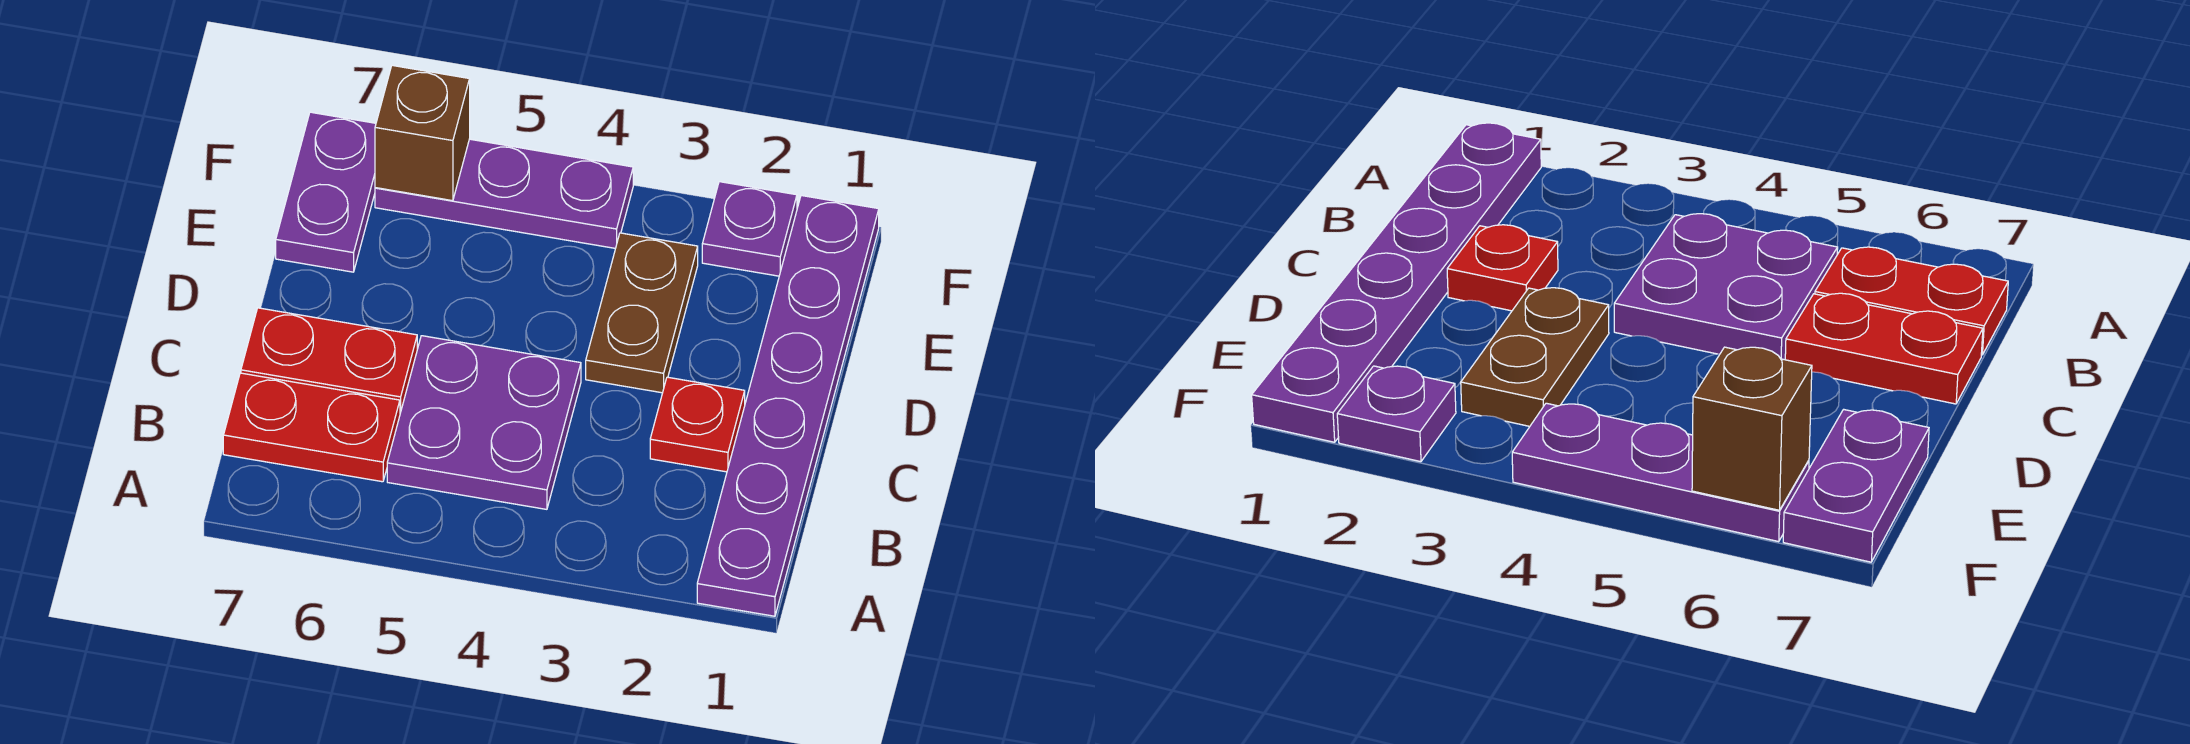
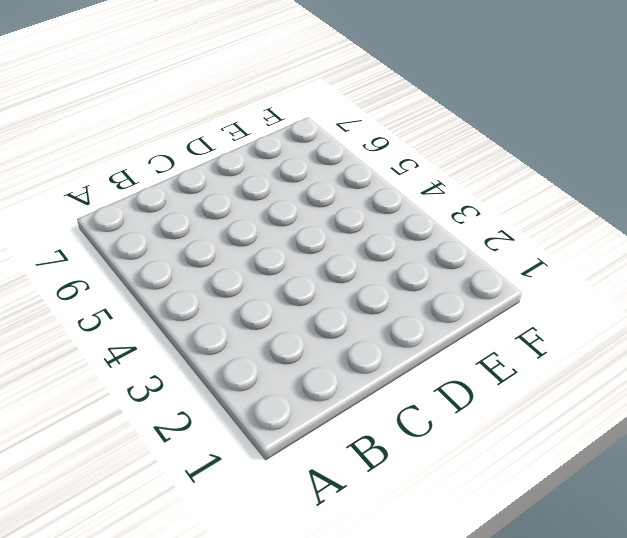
none -> purple 1x6 plate [697,196,879,616]
none -> purple 2x2 plate [387,336,581,509]

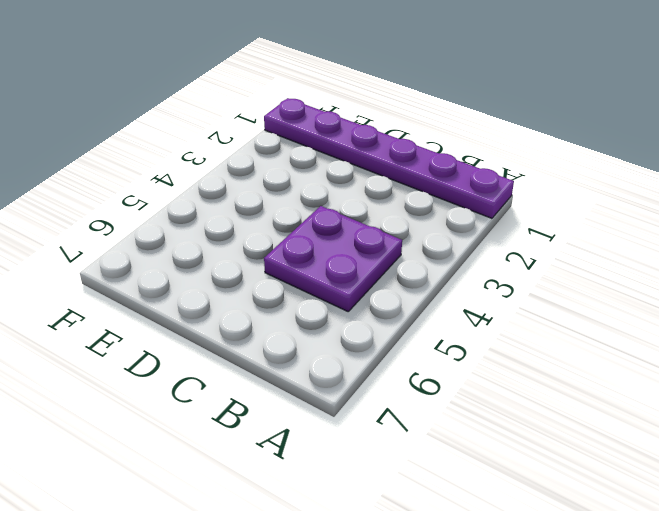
none -> red 1x2 plate [223,373,400,482]
none -> red 1x1 plate [650,377,745,472]

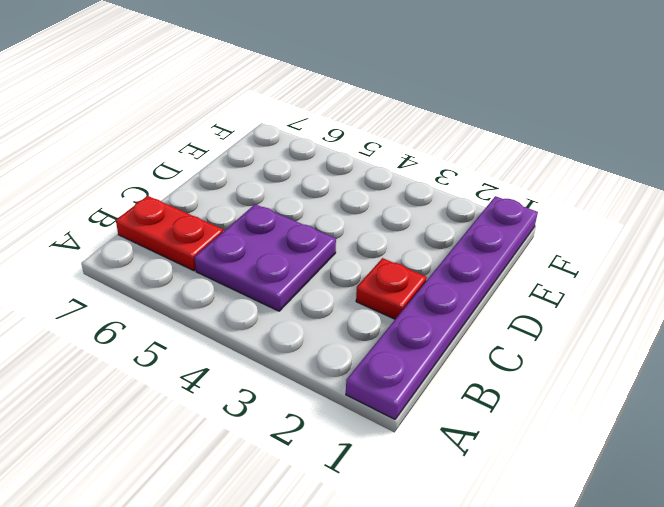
none -> red 1x2 plate [241,308,417,413]
none -> brown 1x2 plate [586,233,698,393]

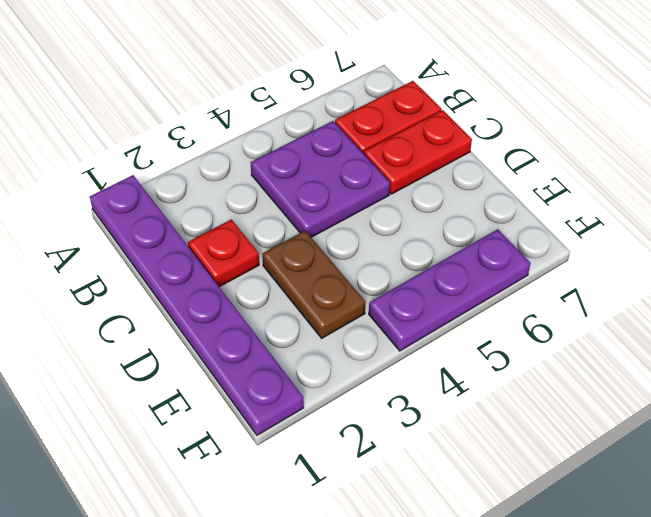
none -> purple 1x2 plate [276,112,376,272]
none -> purple 1x1 plate [702,182,797,276]

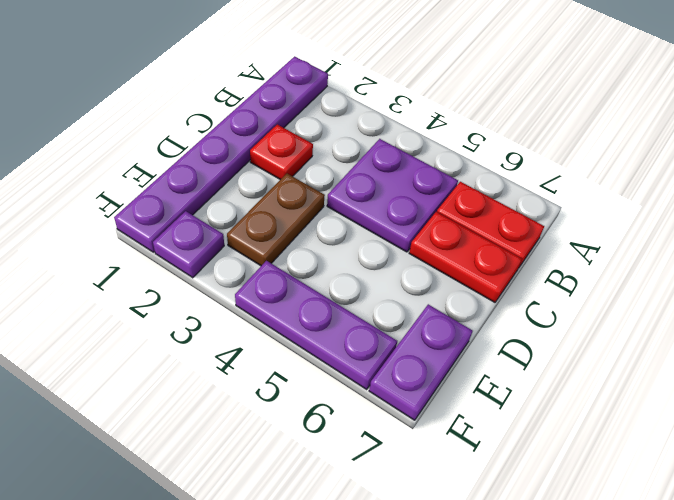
none -> brown 1x1 brick [375,65,470,201]

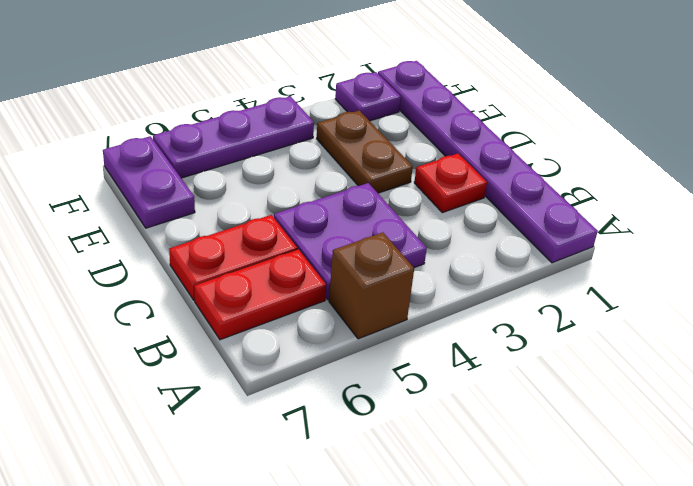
brown 1x1 brick [329,232,414,339] -> brown 1x1 brick moved to [375,65,470,201]

